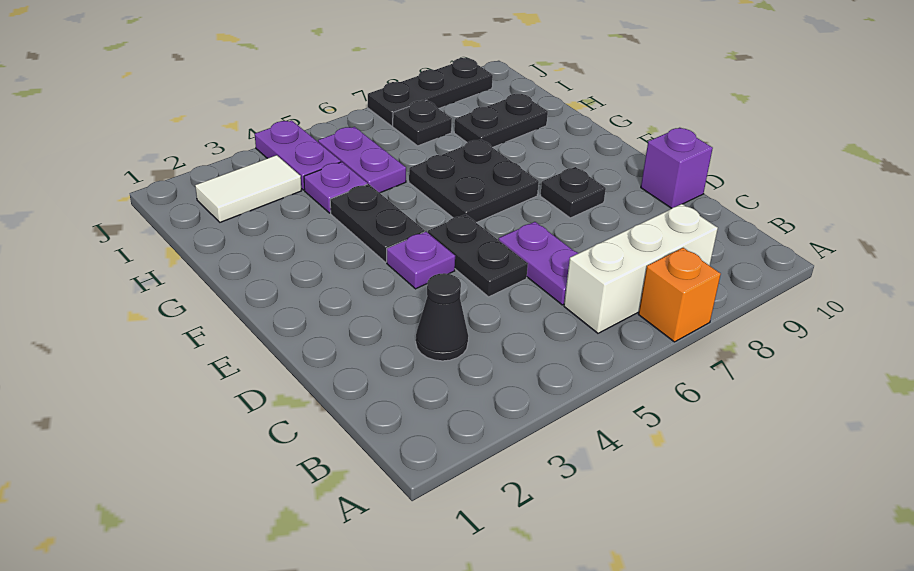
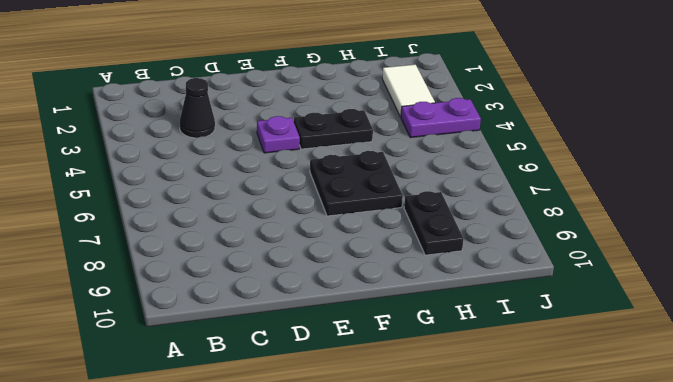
none -> orange 1x1 brick [638,248,721,342]
none -> white 1x3 brick [564,204,718,333]
none -> purple 1x2 plate [499,222,578,305]

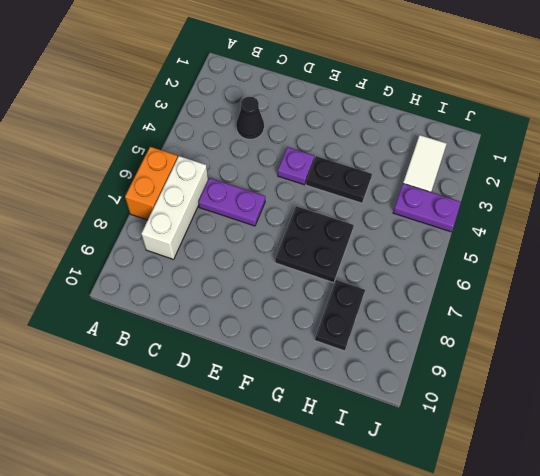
orange 1x2 brick [125,147,178,220] -> orange 1x1 brick [638,248,721,342]
none -> black 1x2 plate [428,214,528,297]
none -> purple 1x1 brick [641,128,713,208]
none -> black 1x1 plate [541,167,606,218]

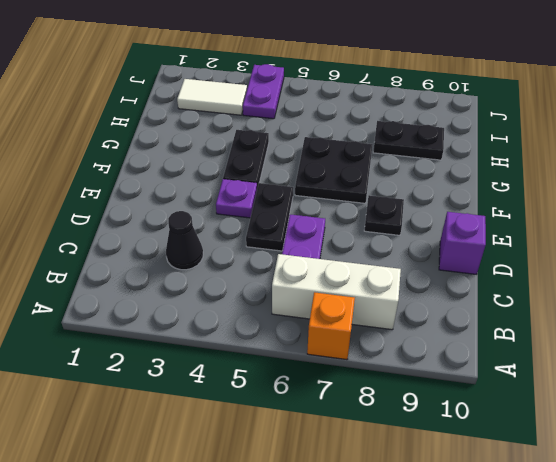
none -> purple 1x1 plate [304,162,367,213]
none -> purple 1x2 plate [318,127,406,193]
none -> black 1x1 plate [393,100,452,146]

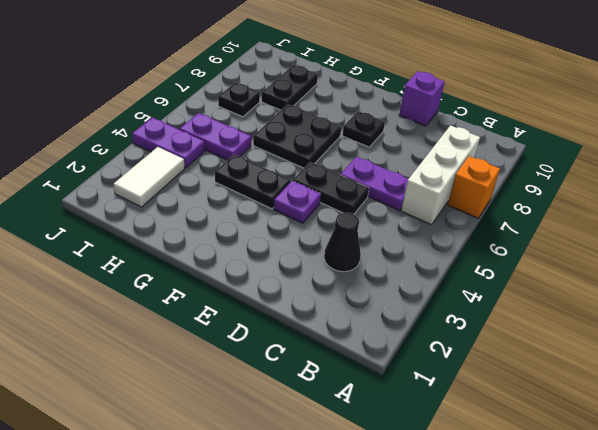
none -> purple 1x1 plate [304,162,367,213]
none -> black 1x3 plate [368,58,493,126]

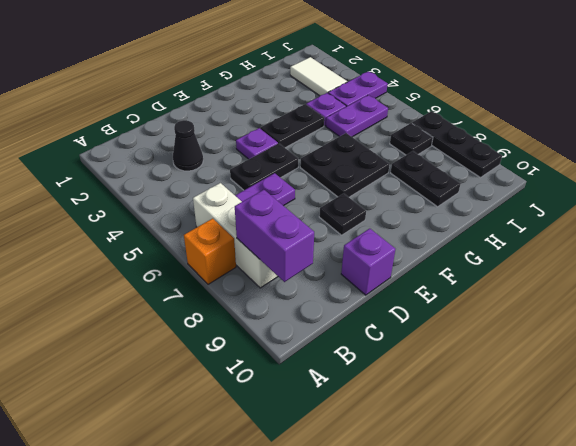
purple 1x2 brick [235,190,314,282] -> none

